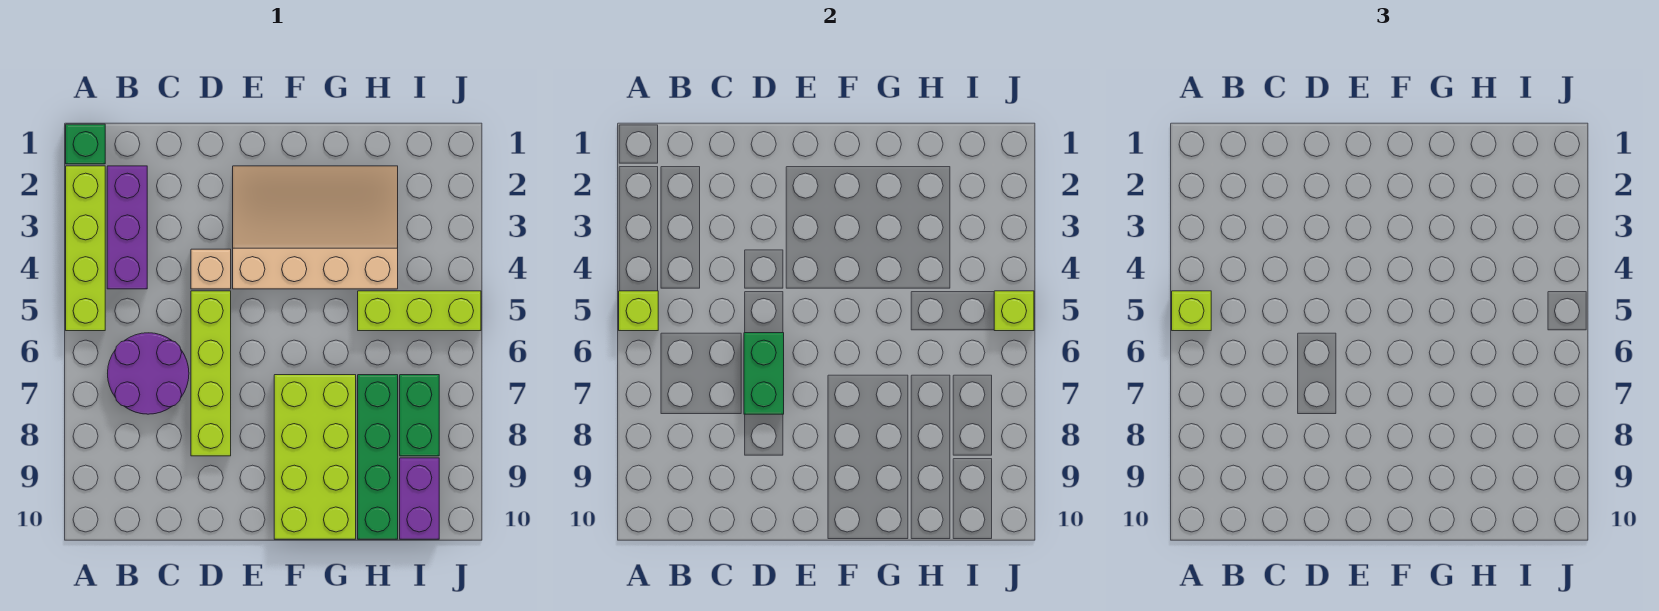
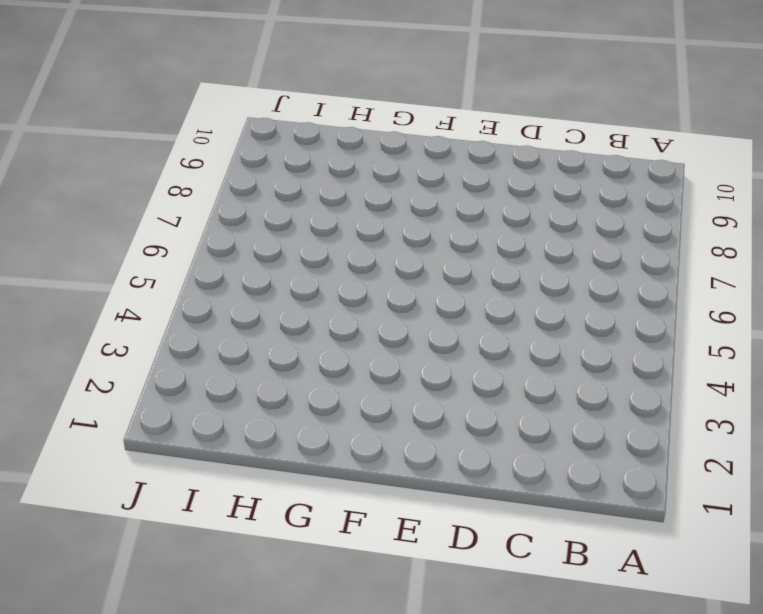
none -> green 1x1 brick [66,124,105,164]
none -> lime 1x4 brick [66,166,105,331]
none -> purple 1x3 brick [107,166,147,289]

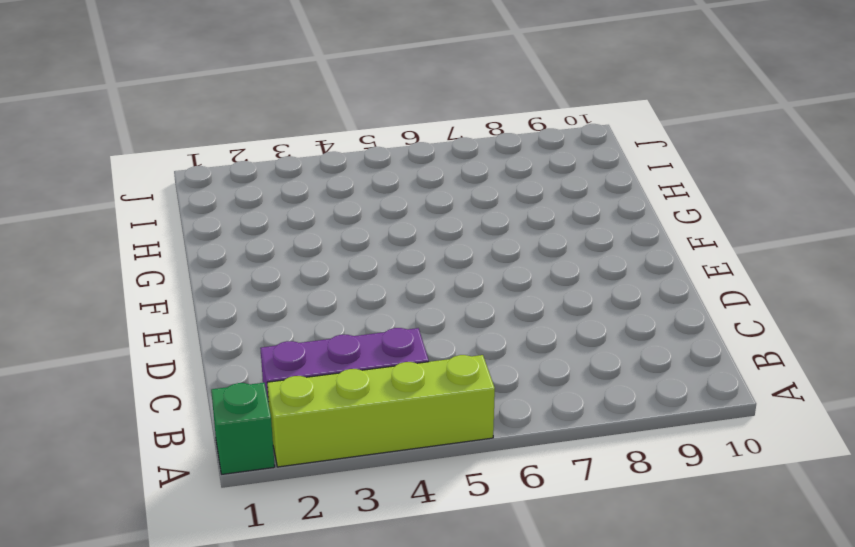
none -> purple 2x2 round brick [108,333,189,414]
none -> tan 1x1 brick [191,249,231,289]
none -> lime 1x4 brick [191,291,231,456]

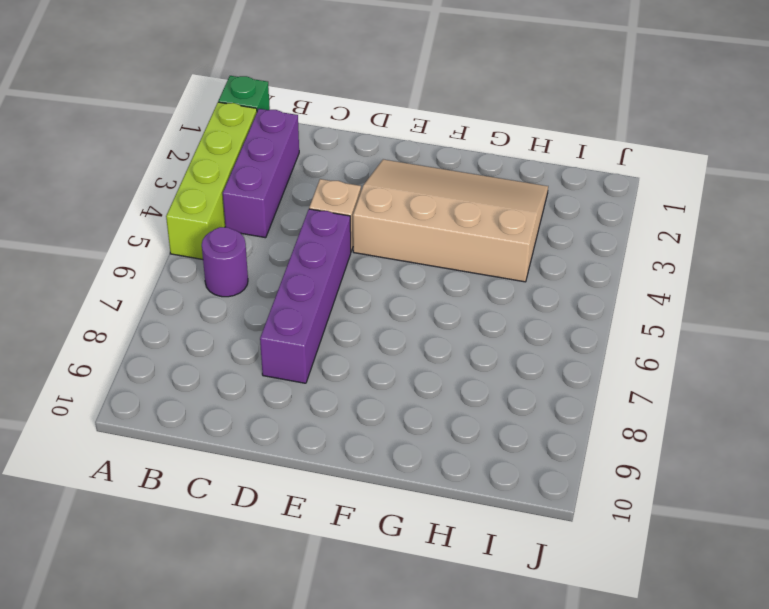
purple 1x1 round brick [202,227,248,297] -> purple 2x2 round brick [108,333,189,414]
purple 1x4 brick [260,209,351,383] -> lime 1x4 brick [191,291,231,456]
none -> lime 2x4 brick [274,375,356,539]
none -> lime 1x3 brick [358,291,481,331]
none -> green 1x4 brick [358,375,398,539]

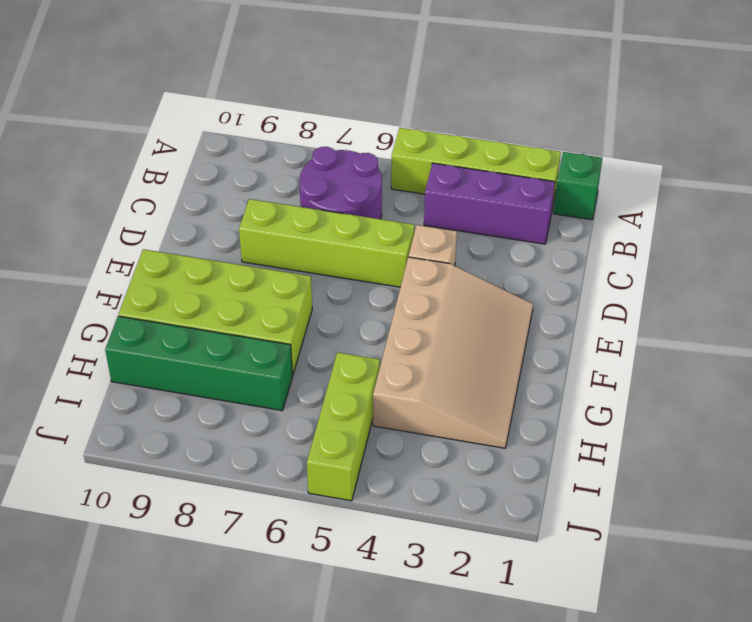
none -> green 1x2 brick [400,375,439,456]
none -> purple 1x2 brick [400,458,439,539]
none -> lime 1x1 brick [619,291,658,331]

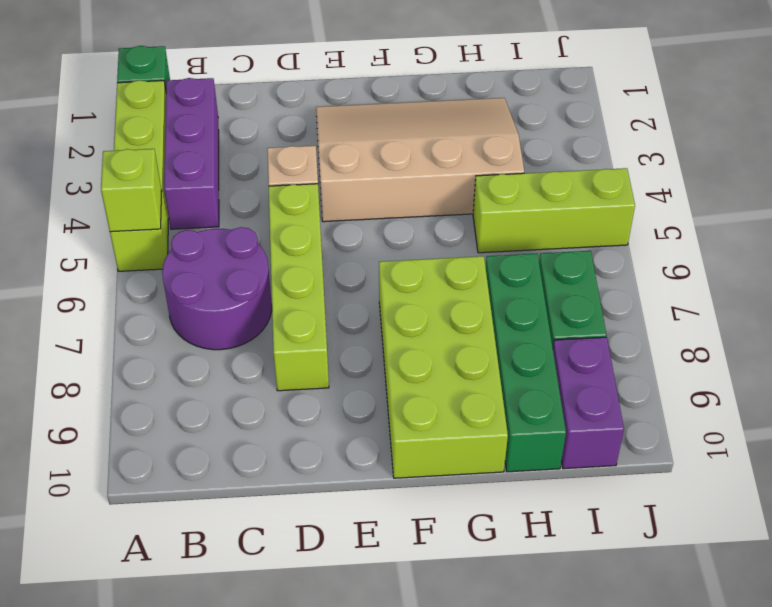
none -> green 1x2 brick [744,333,784,414]
none -> lime 1x1 brick [994,291,1034,331]
none -> lime 1x1 brick [1172,291,1211,331]

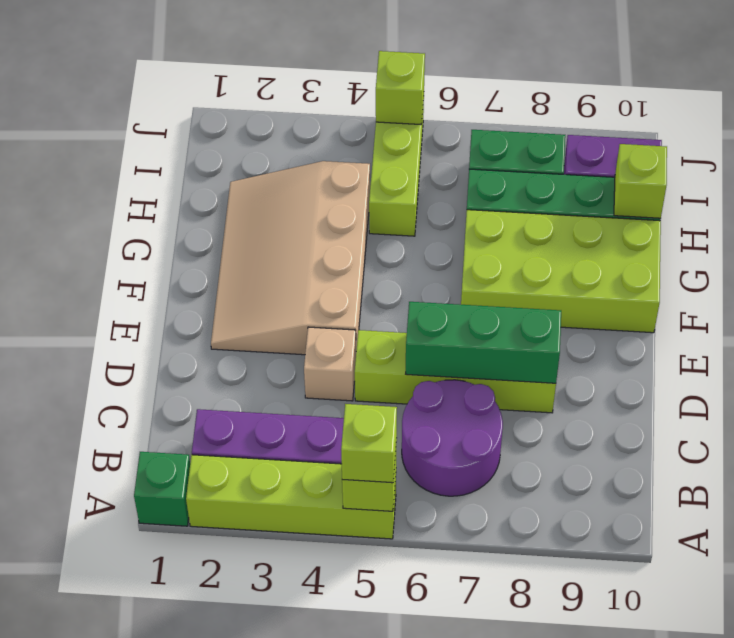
green 1x3 brick [406,302,561,383] -> green 1x2 brick [744,333,784,414]
lime 1x1 brick [614,144,667,218] -> none

